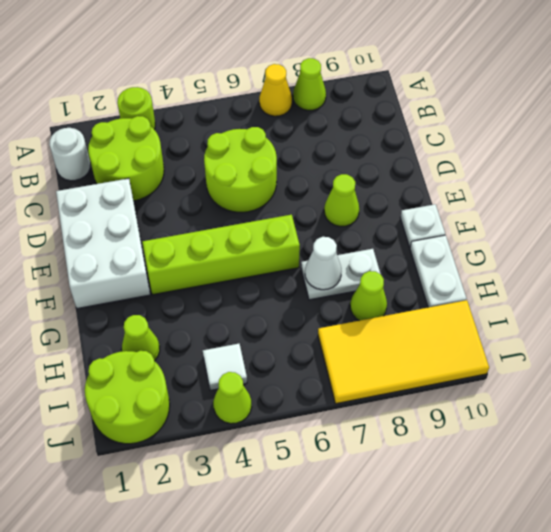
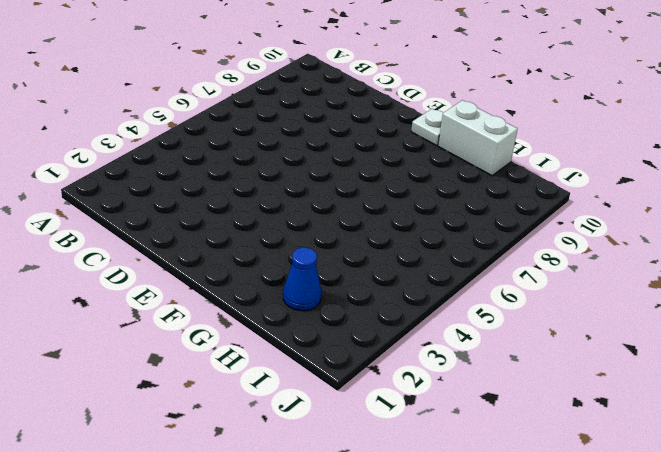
white 1x2 brick [438,100,517,176] -> white 1x2 plate [410,235,467,307]
blue 1x1 cone [283,248,322,311] -> lime 1x1 cone [122,315,160,361]
none -> lime 1x1 round brick [117,87,155,130]
none -> yellow 1x1 cone [259,64,292,116]
none -> lime 1x1 cone [293,58,326,110]

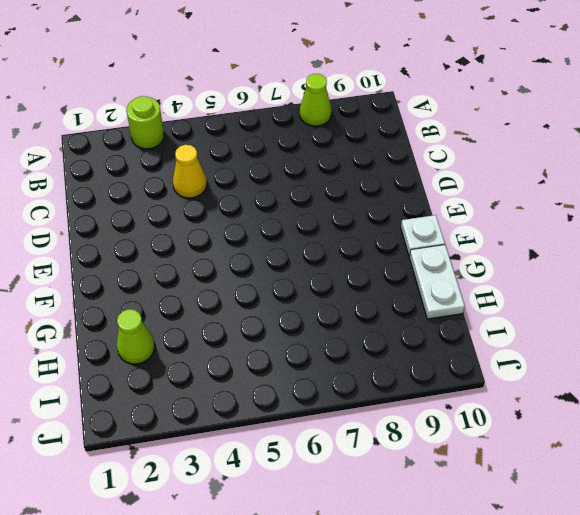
yellow 1x1 cone [173,145,207,198] -> yellow 1x1 cone moved to [259,64,292,116]
none -> white 1x1 round brick [49,128,90,181]
none -> lime 2x2 round brick [88,116,164,201]
none -> lime 2x2 round brick [204,127,277,212]

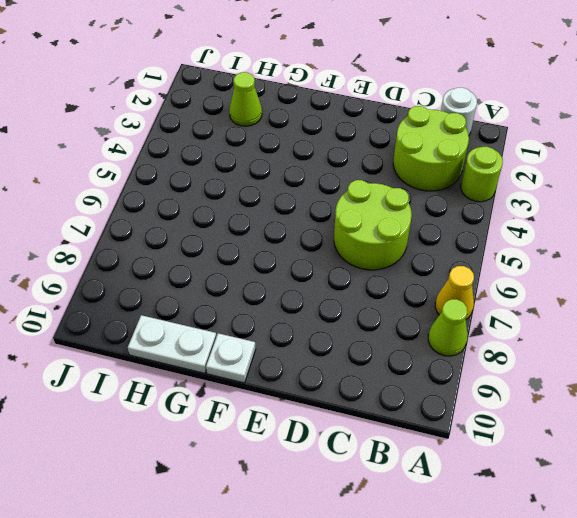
none -> white 2x3 brick [56,178,150,309]
none -> lime 1x1 cone [324,174,359,227]
none -> lime 1x4 brick [143,215,300,295]

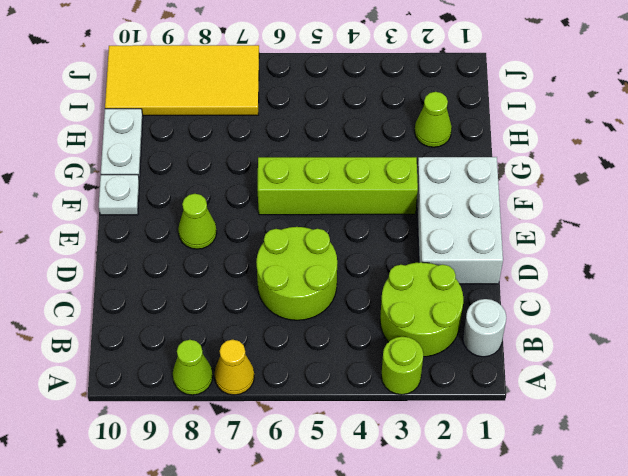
none -> white 1x2 plate [301,249,380,300]
none -> lime 1x1 cone [350,271,387,321]
none -> lime 2x2 round brick [85,351,170,444]

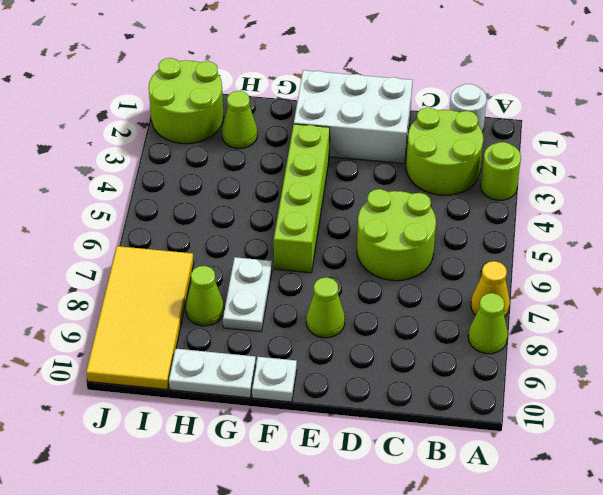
none -> white 1x1 tile [203,344,247,390]
none -> lime 1x1 cone [213,372,252,424]
none -> white 1x1 cone [305,237,341,290]

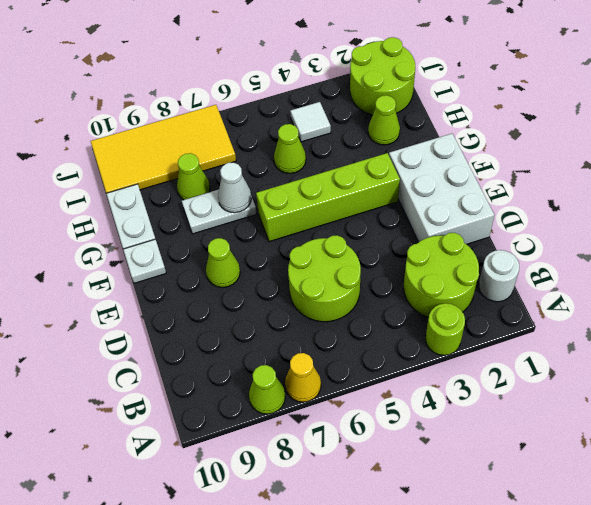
lime 1x1 cone [274,124,306,173] -> lime 1x1 cone moved to [213,372,252,424]

